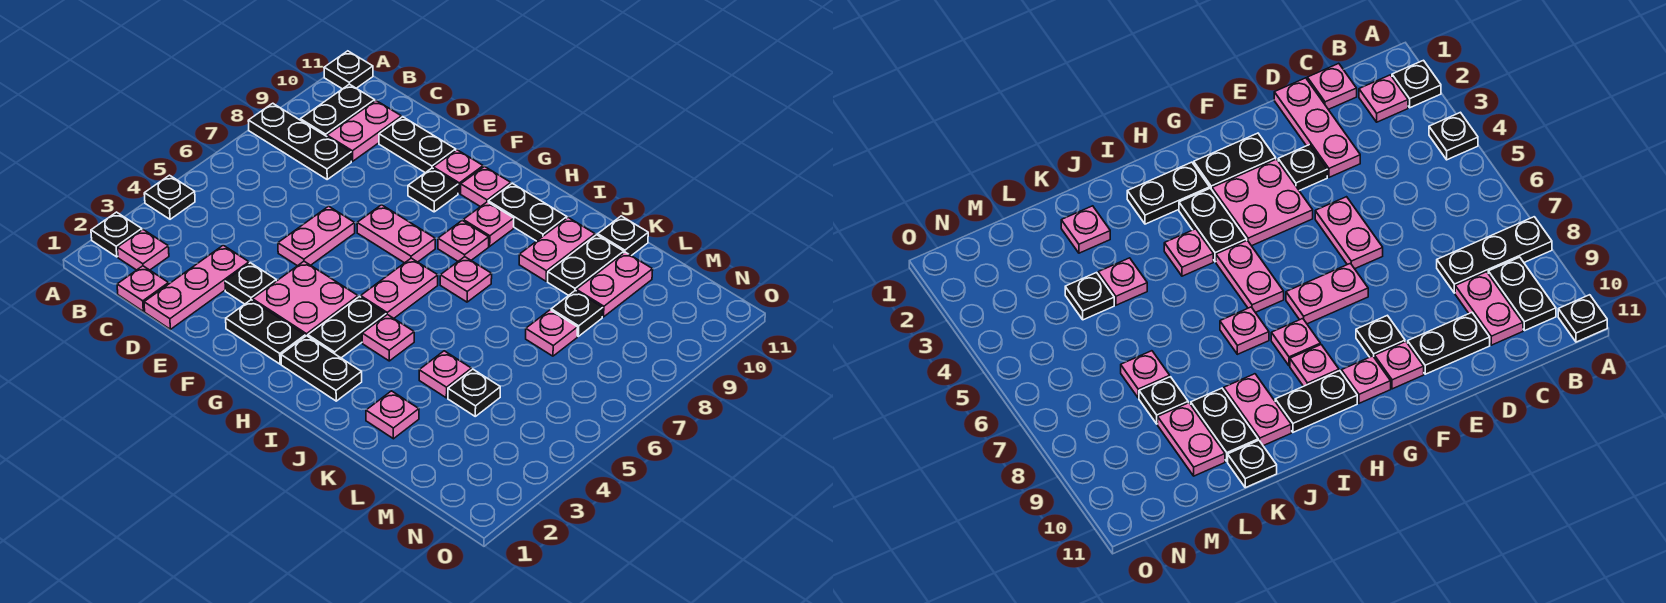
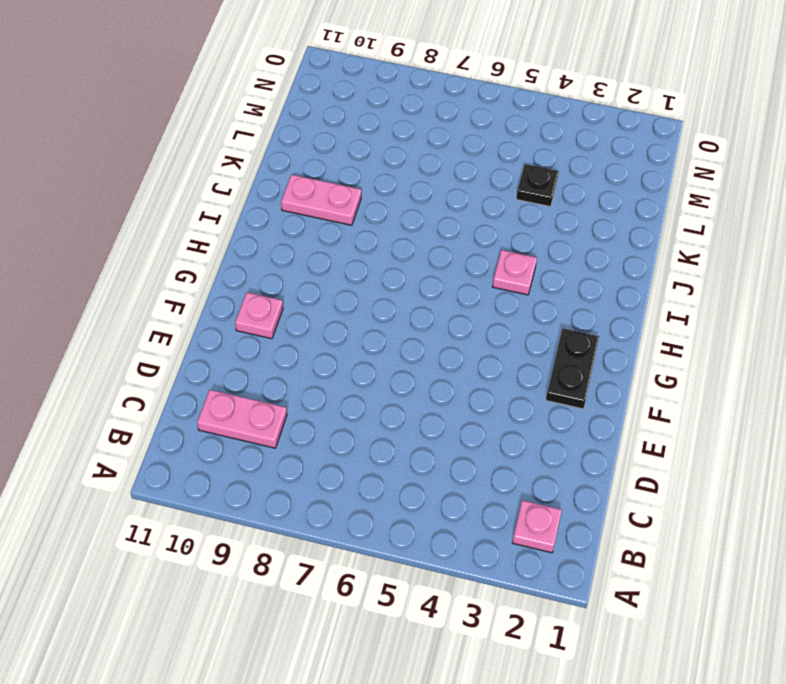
none -> black 1x1 plate [91,212,142,257]
none -> black 1x1 plate [144,175,195,219]
none -> black 1x3 plate [248,103,351,179]
none -> black 1x1 plate [324,51,373,89]

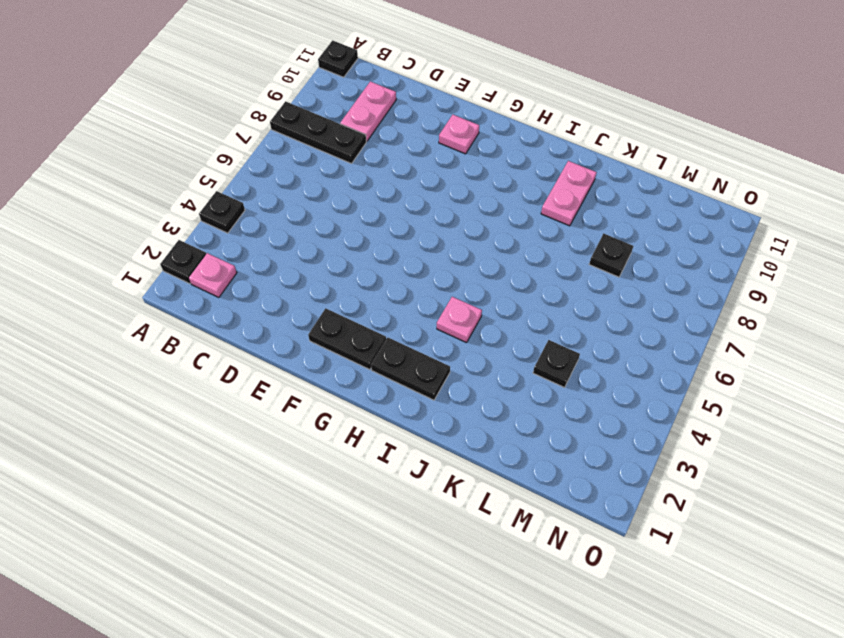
none -> black 1x2 plate [300,84,375,136]
none -> pink 1x1 plate [117,266,169,311]
none -> pink 1x3 plate [144,245,249,329]
none -> black 1x2 plate [379,117,456,173]

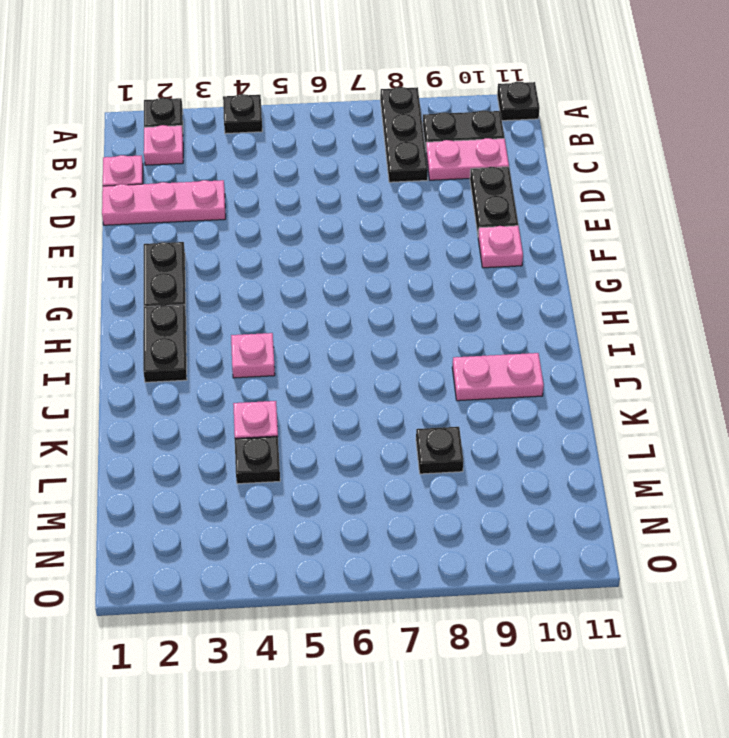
none -> black 1x1 plate [225,263,276,304]
none -> pink 1x2 plate [278,206,355,266]
none -> pink 2x2 plate [252,261,358,336]
none -> pink 1x2 plate [357,205,435,263]

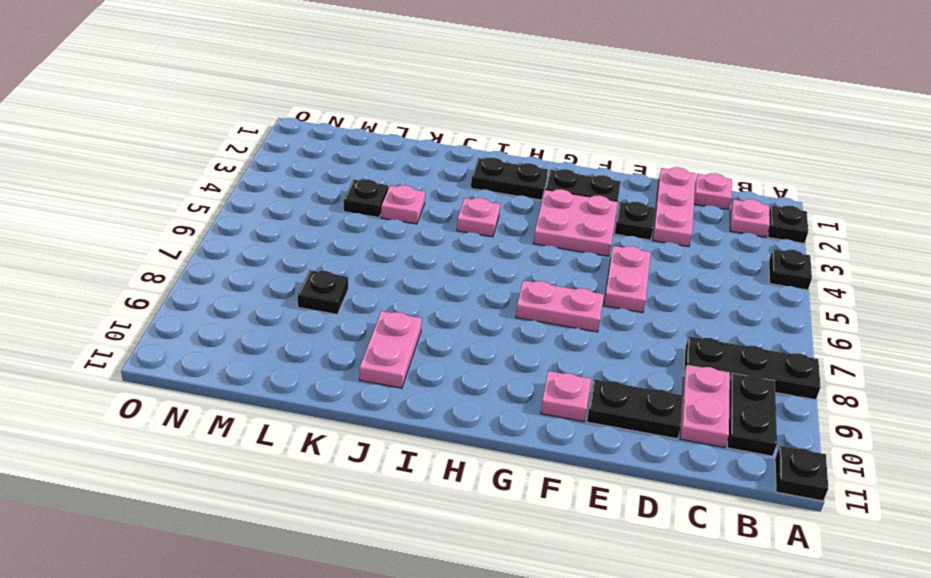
none -> black 1x1 plate [408,168,458,212]
none -> pink 1x1 plate [461,167,511,207]
none -> black 1x2 plate [308,297,386,358]
none -> pink 1x2 plate [361,258,438,318]

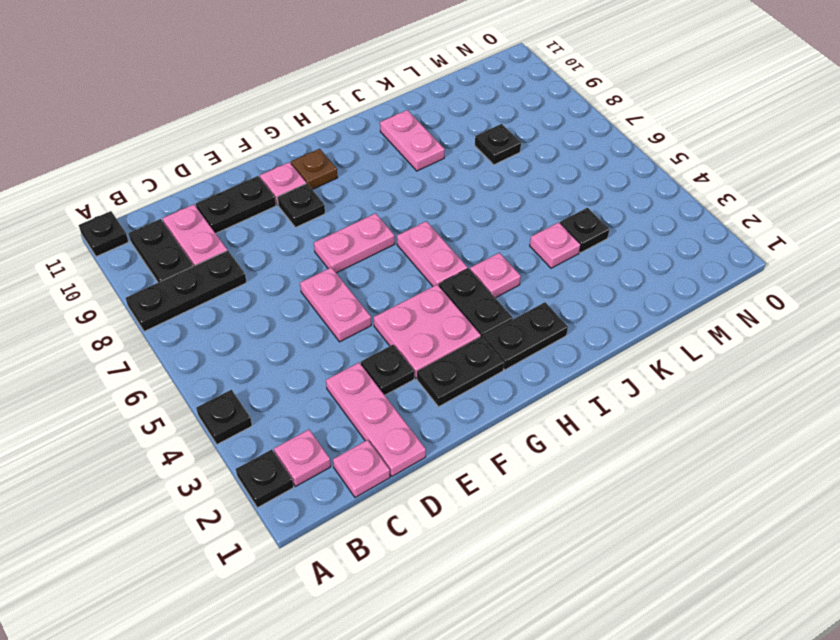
brown 1x1 plate [291,149,337,190] -> pink 1x1 plate [461,167,511,207]
none -> pink 1x1 plate [438,221,489,261]
none -> pink 1x1 plate [463,202,514,246]
none -> black 1x2 plate [488,183,567,241]
none -> pink 1x1 plate [440,257,492,302]

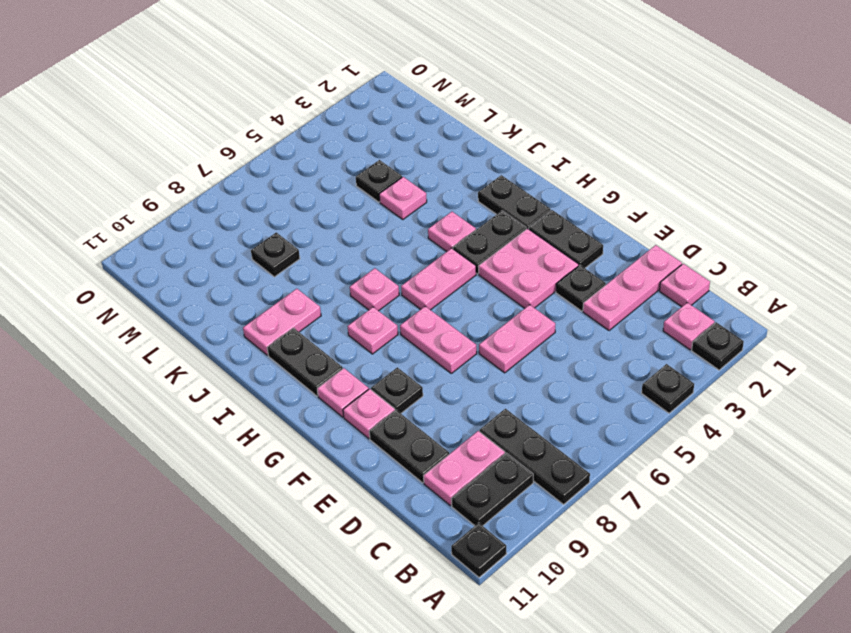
none -> pink 1x1 plate [463,202,514,246]
none -> pink 1x1 plate [366,391,419,439]
none -> black 1x2 plate [548,235,624,295]
none -> black 1x1 plate [598,216,648,256]

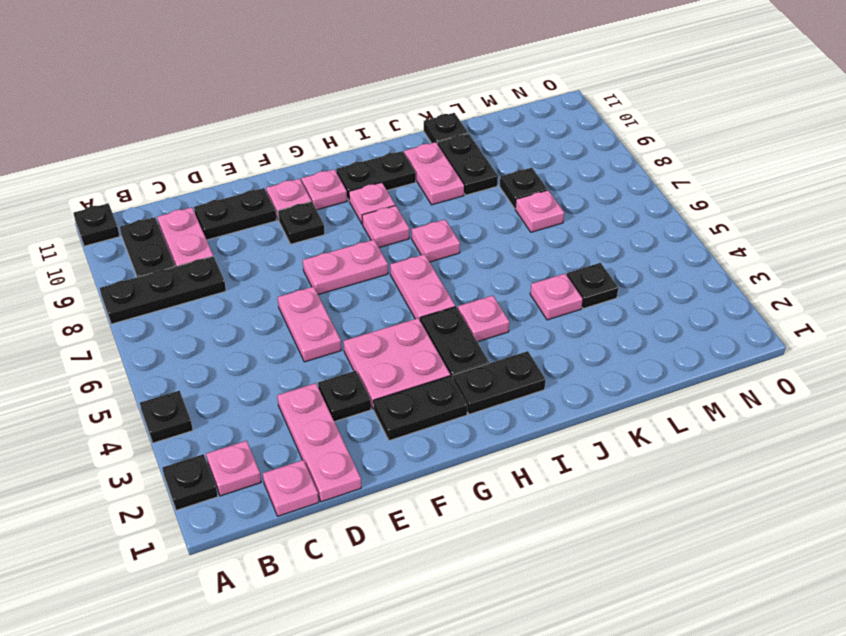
none -> pink 1x1 plate [366,391,419,439]
none -> pink 1x2 plate [576,252,653,317]

